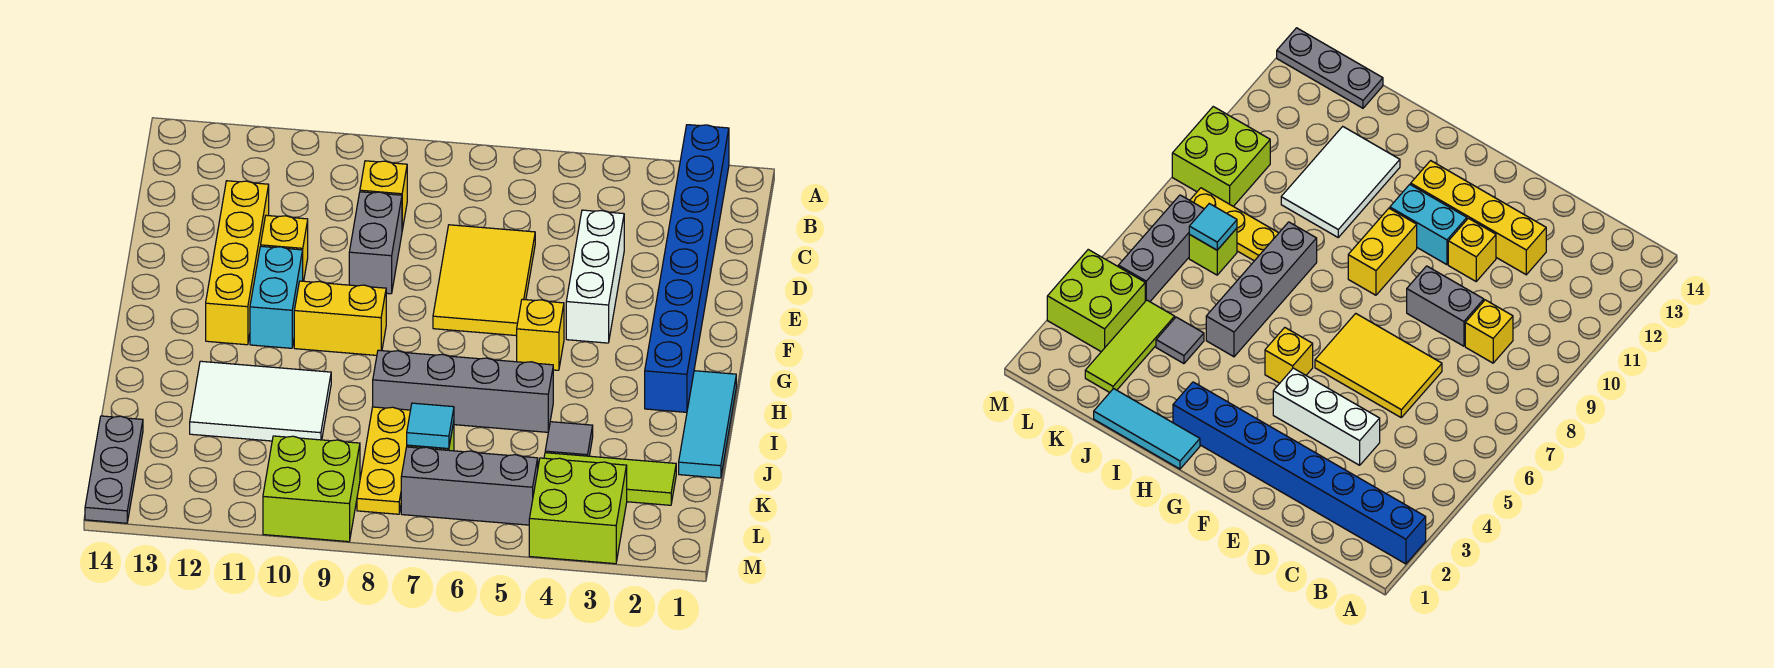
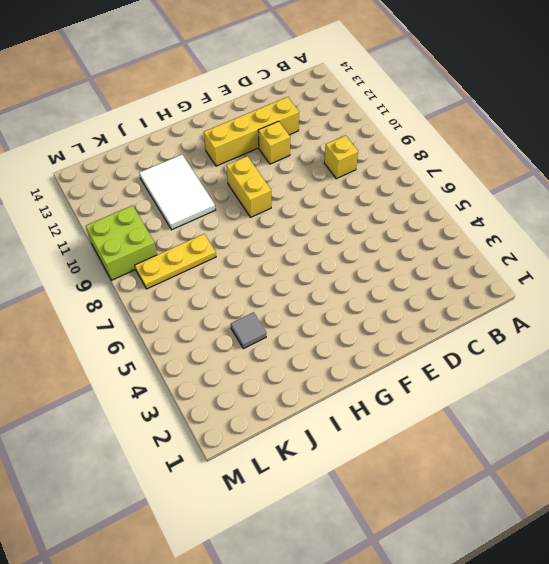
none -> blue 1x8 brick [645,125,729,412]
none -> white 1x3 brick [566,210,624,343]
none -> yellow 2x3 tile [433,225,535,336]

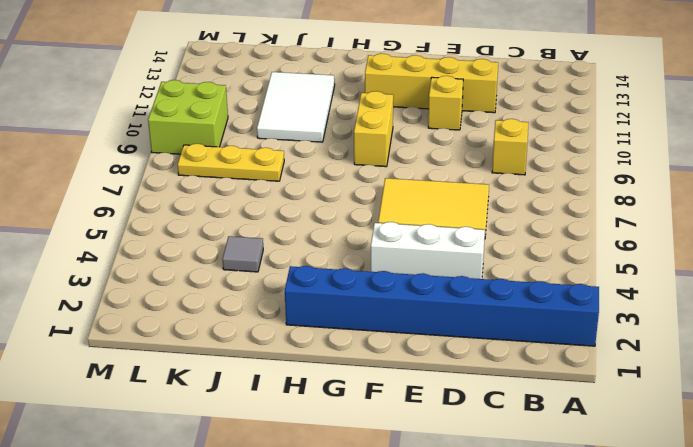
none -> grey 1x2 brick [349,192,402,294]
none -> cyan 1x2 brick [250,246,303,348]
none -> yellow 1x1 brick [517,299,564,370]

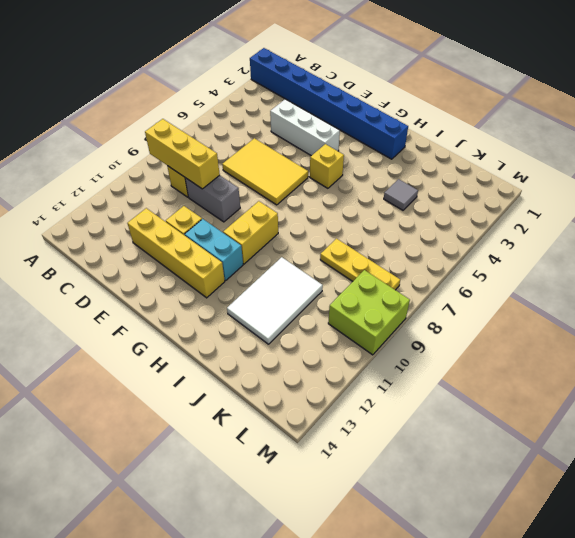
yellow 1x3 brick [145,119,220,189] -> none
none -> cyan 1x3 tile [679,371,736,478]
none -> grey 1x4 brick [373,350,553,432]
none -> lime 1x3 tile [544,453,676,505]

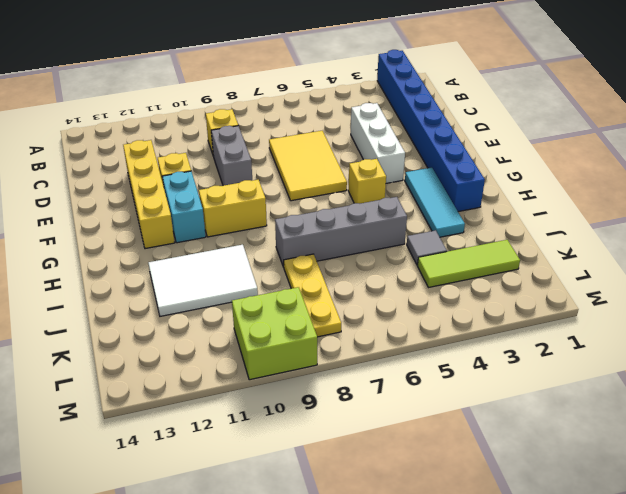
cyan 1x3 tile [405,168,465,237] -> cyan 1x3 tile moved to [679,371,736,478]
none -> lime 1x1 brick [1189,228,1237,275]
none -> grey 1x3 plate [85,416,143,523]
none -> lime 2x2 brick [529,458,627,564]

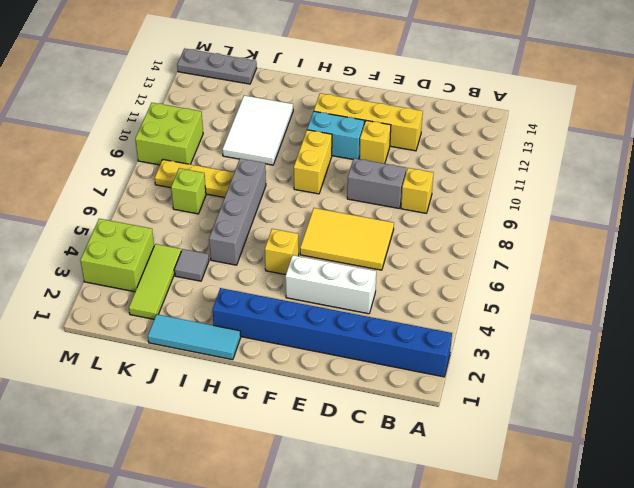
none -> grey 1x3 brick [401,447,538,525]
none -> cyan 1x1 tile [407,403,454,449]

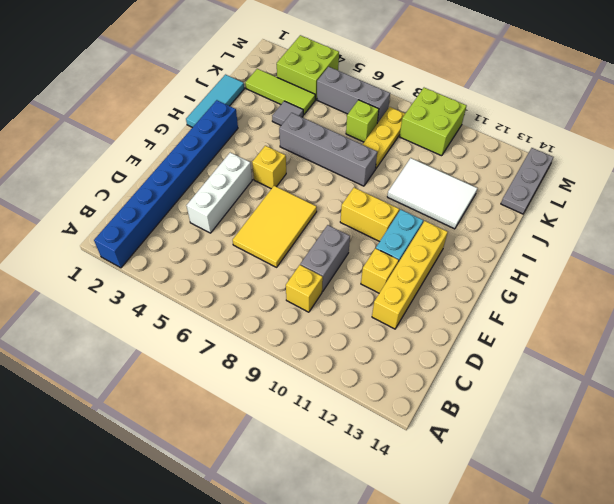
none -> cyan 1x1 tile [407,403,454,449]

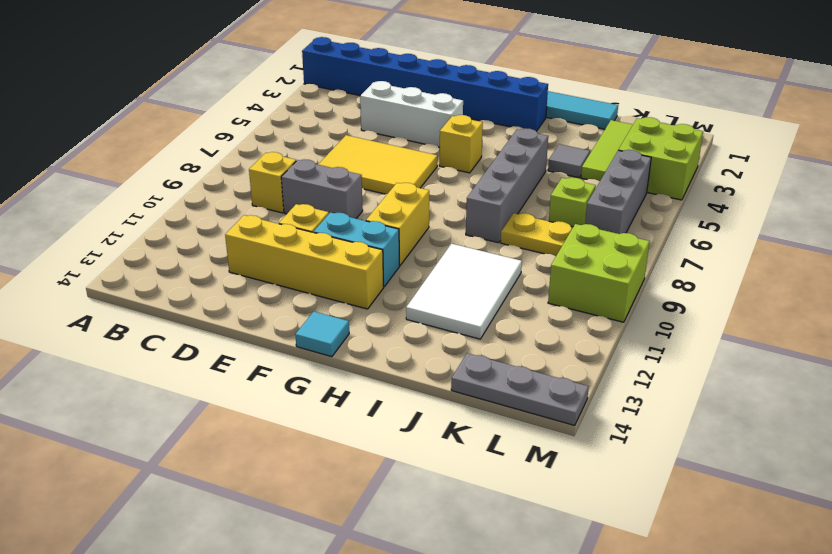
cyan 1x1 tile [295,312,349,357] -> cyan 1x1 tile moved to [407,403,454,449]

